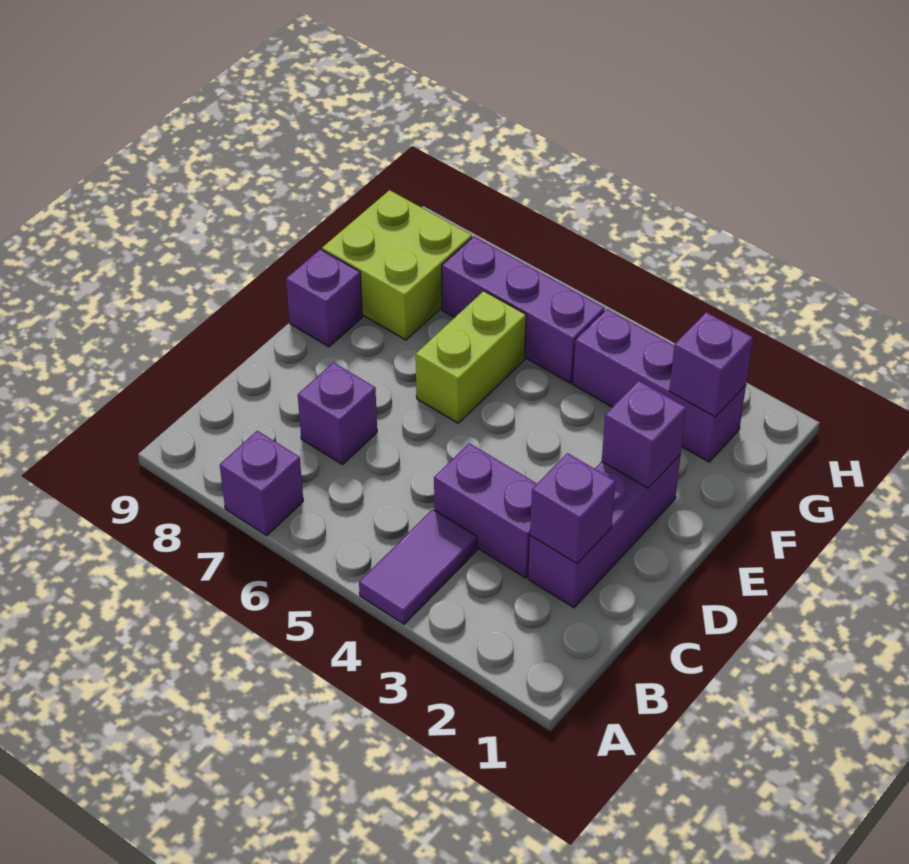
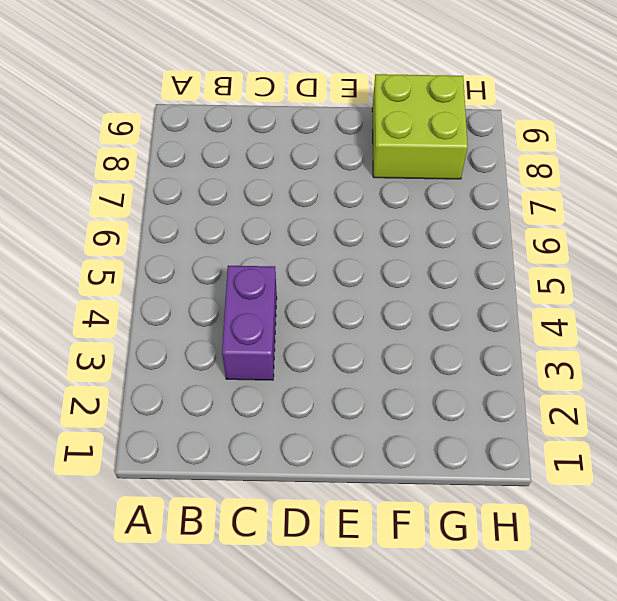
none -> purple 1x2 tile [359,509,477,624]
none -> purple 1x1 brick [220,431,303,535]
none -> purple 1x3 brick [528,455,681,608]

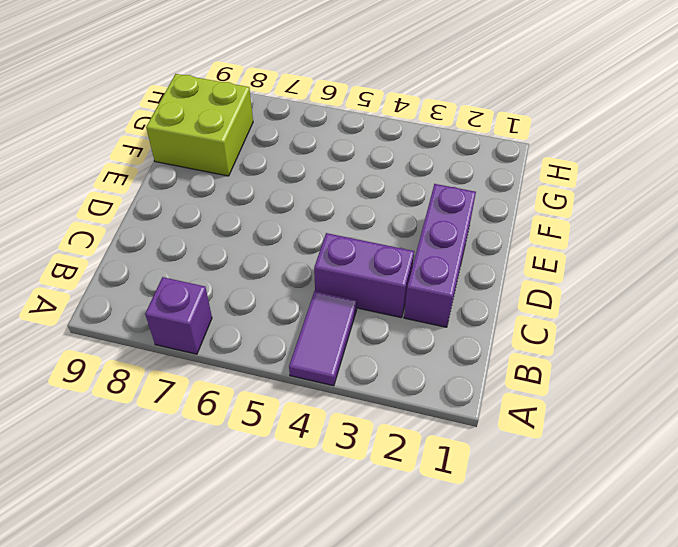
none -> purple 1x1 brick [298,362,377,465]
none -> lime 1x2 brick [416,291,526,423]
none -> purple 1x1 brick [286,249,362,347]

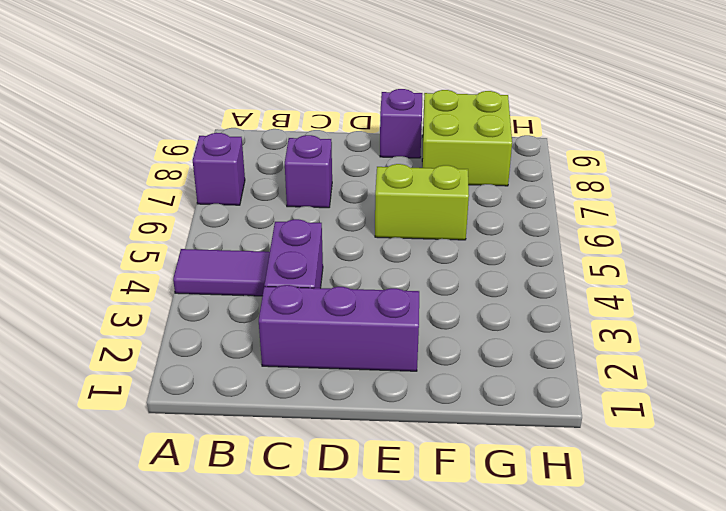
none -> purple 1x3 brick [573,309,746,462]
none -> purple 1x3 brick [442,236,605,383]
none -> purple 1x1 brick [530,453,616,564]

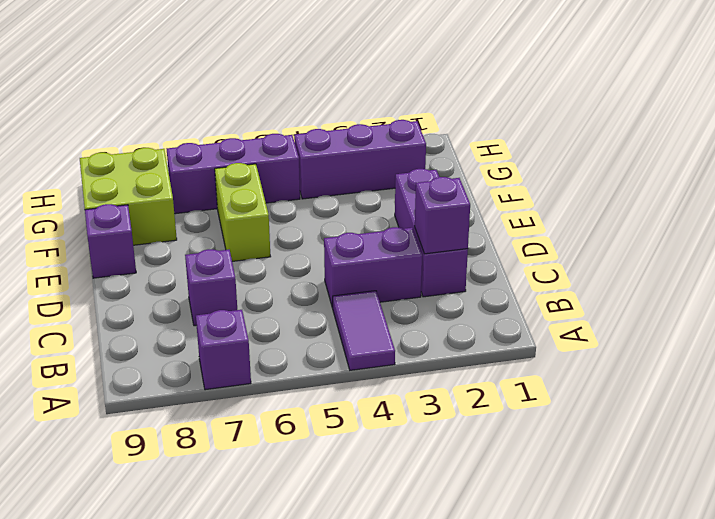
none -> purple 1x1 brick [602,381,686,488]
none -> purple 1x1 brick [669,312,753,417]

